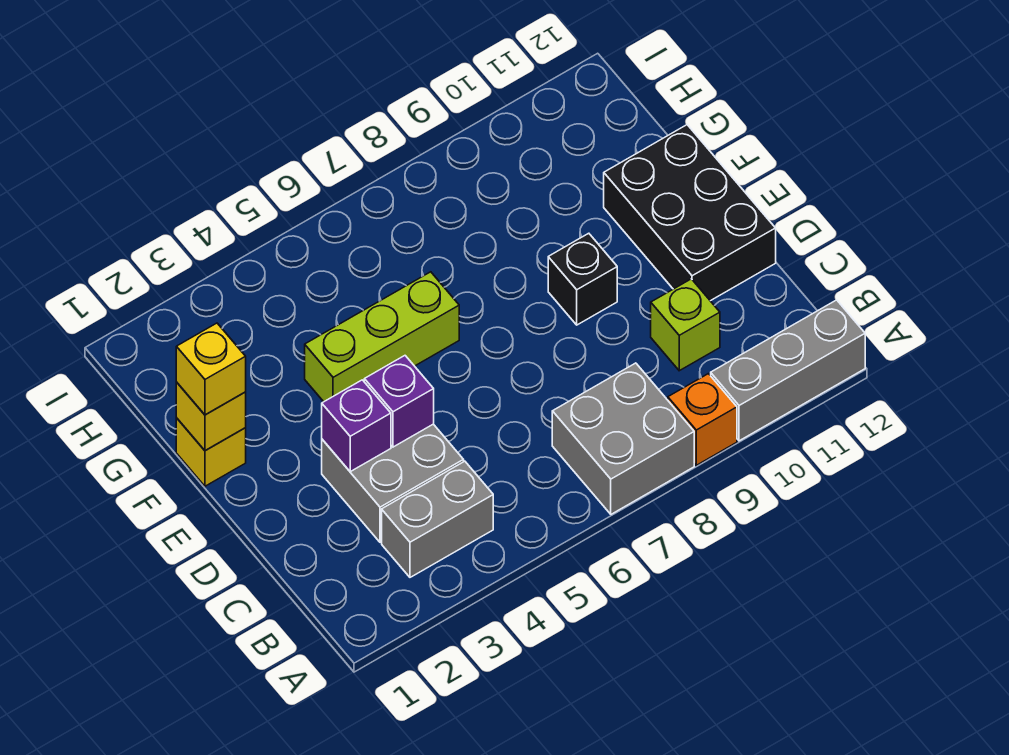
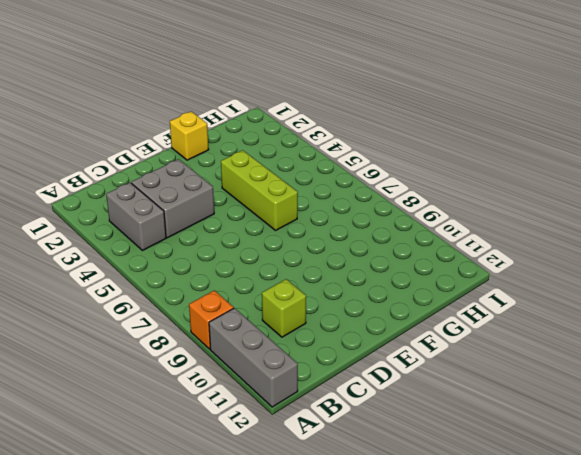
none -> grey 2x2 brick [552,363,694,514]
none -> black 2x3 brick [604,125,776,301]
none -> black 1x1 brick [548,233,617,325]

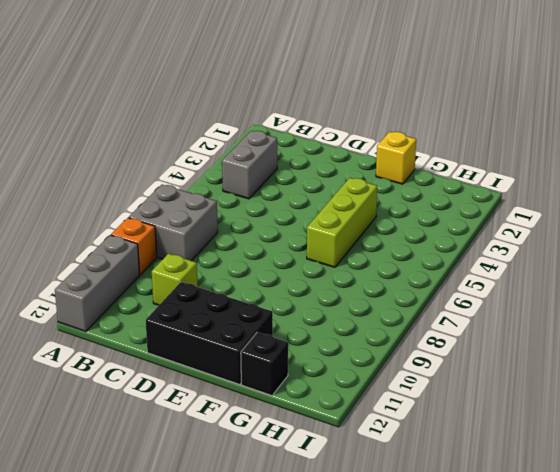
black 1x1 brick [241,332,288,396] -> black 1x1 brick moved to [548,233,617,325]
none -> grey 2x2 brick [322,424,464,542]
none -> purple 1x1 brick [322,380,391,472]
none -> purple 1x1 brick [364,356,434,447]

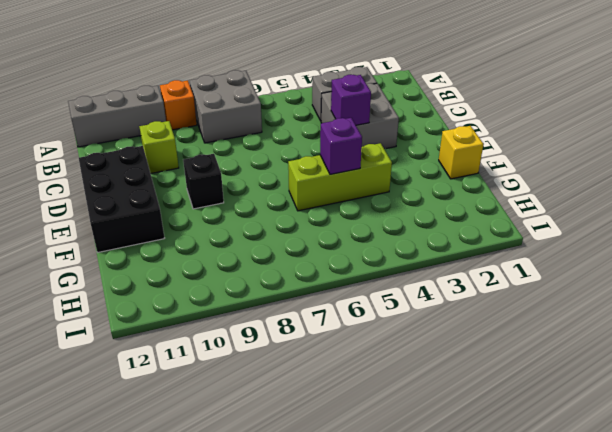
purple 1x1 brick [320,118,362,174] -> purple 1x1 brick moved to [322,380,391,472]
none -> yellow 1x1 brick [176,382,246,451]
none -> yellow 1x1 brick [176,323,246,415]

